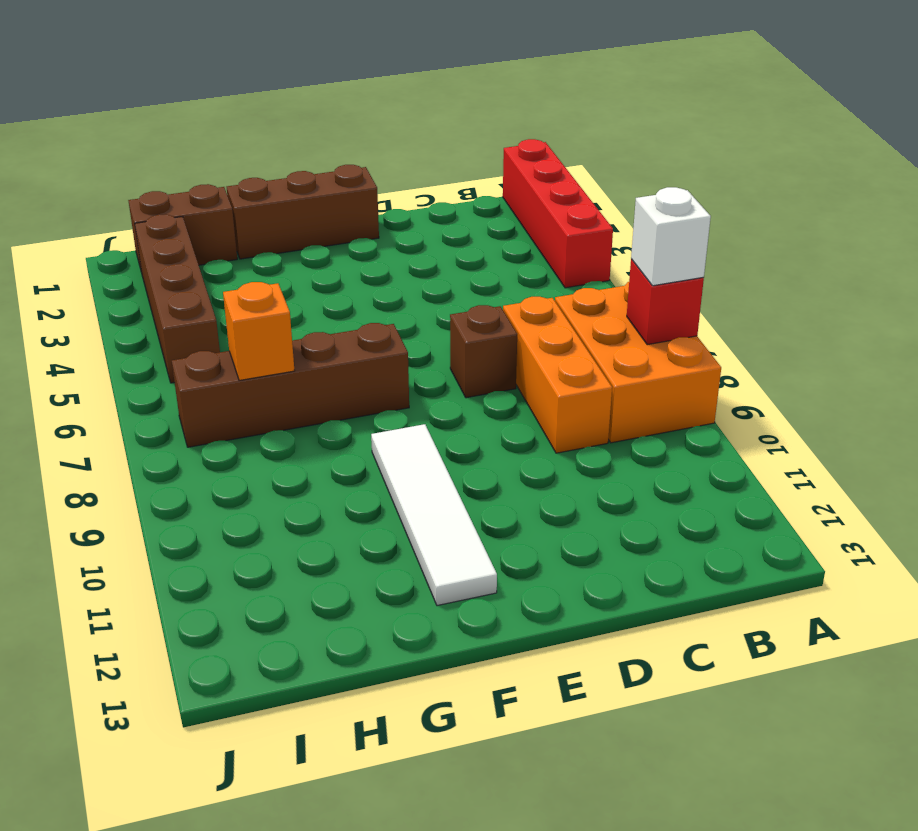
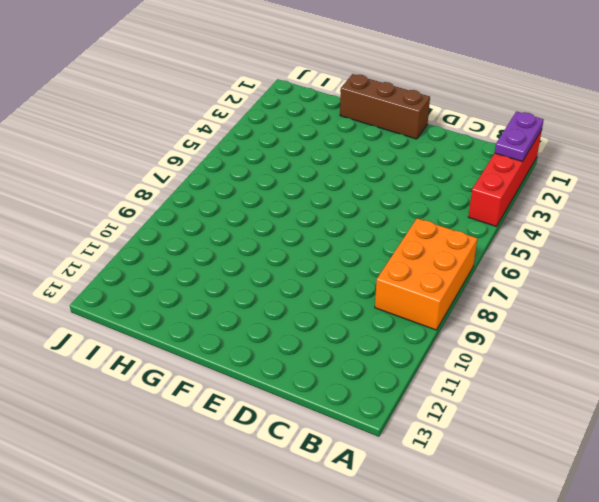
purple 1x2 plate [495,112,544,162] -> none
none -> orange 1x3 brick [503,296,612,453]
none -> brown 1x1 brick [450,305,517,398]
none -> brown 1x4 brick [172,323,409,447]

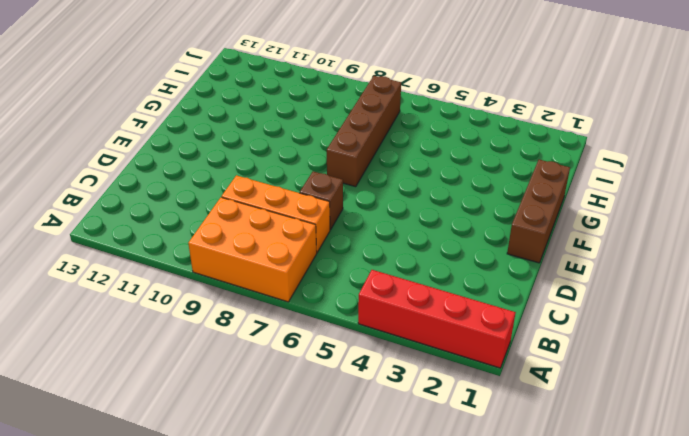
none -> white 1x4 tile [371,424,497,606]
none -> brown 1x2 brick [128,184,237,272]
none -> brown 1x4 brick [135,214,220,383]

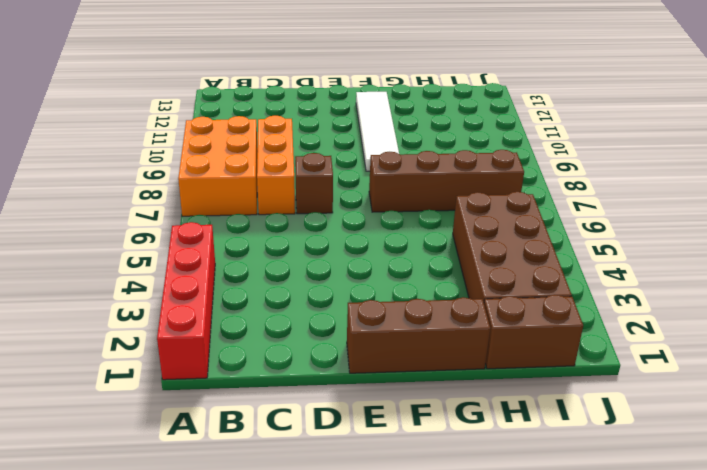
brown 2x4 brick [453,192,572,302] -> brown 1x4 brick [135,214,220,383]
none -> red 1x1 brick [627,259,704,345]
none -> orange 1x1 brick [223,282,295,380]
none -> white 1x1 brick [631,187,711,286]

